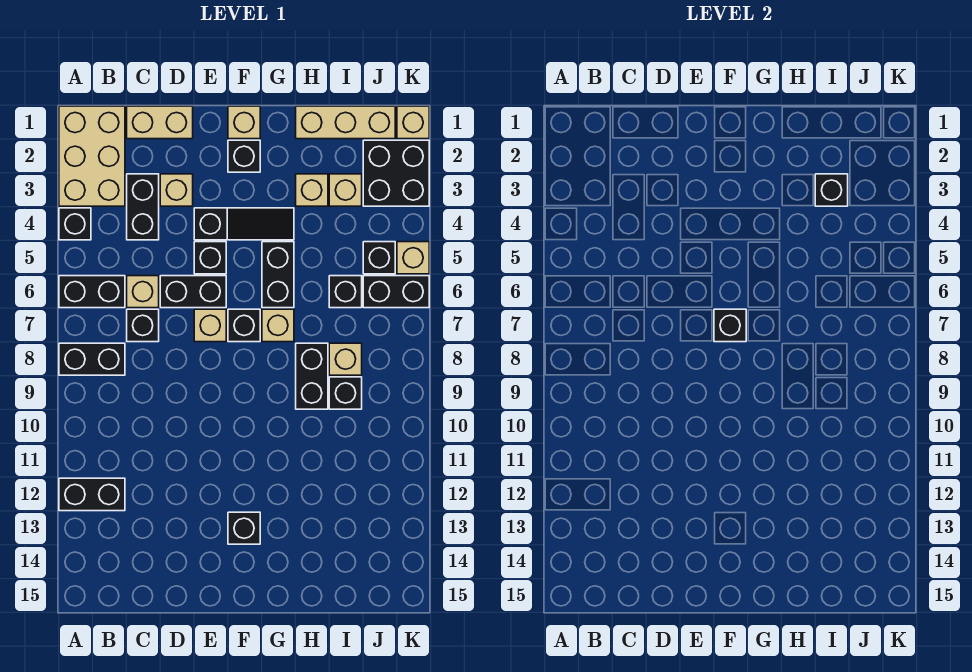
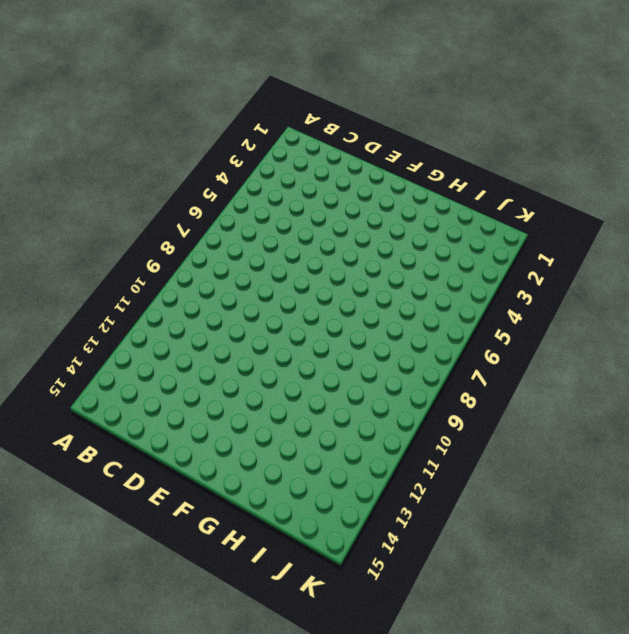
none -> tan 2x3 brick [59,106,125,206]
none -> black 1x1 brick [59,208,91,240]
none -> black 1x2 brick [59,276,125,308]
none -> black 1x2 brick [59,343,125,375]

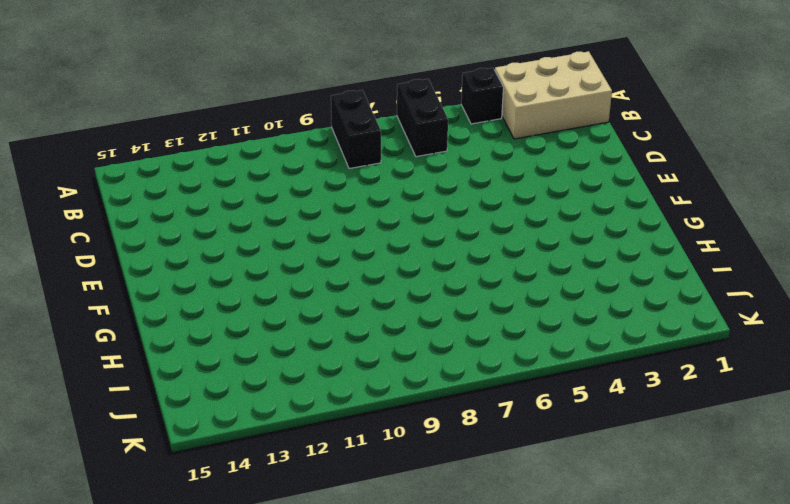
none -> black 1x2 brick [59,478,125,511]
none -> tan 1x2 brick [127,106,193,139]
none -> black 1x2 brick [127,174,159,240]
none -> tan 1x1 brick [127,276,159,308]

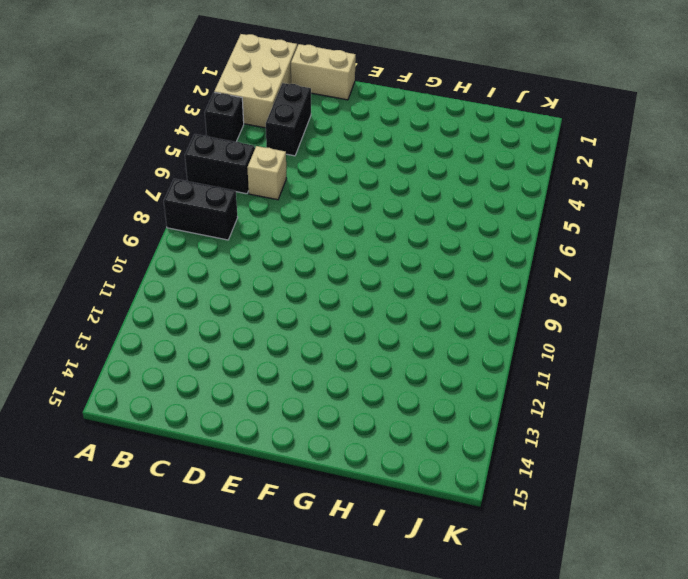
none -> black 1x2 brick [59,478,125,511]
none -> black 1x1 brick [127,309,159,342]
none -> tan 1x1 brick [160,174,193,206]
none -> black 1x2 brick [160,276,226,308]

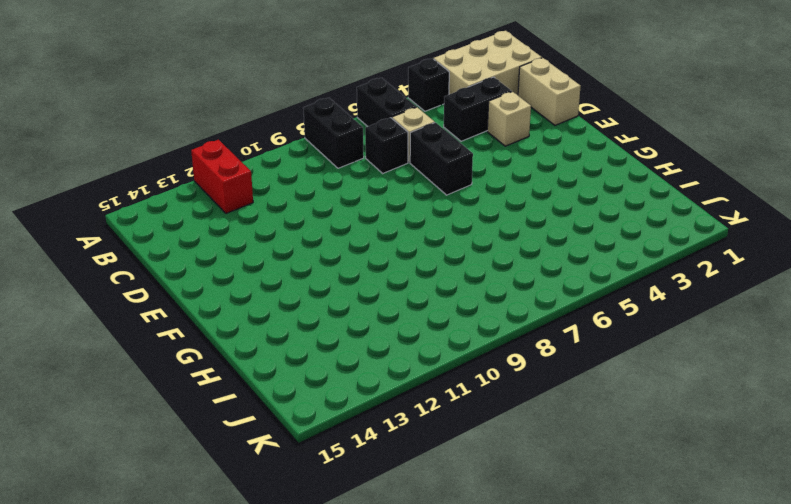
red 1x2 brick [191,140,253,213] -> black 1x2 brick [59,478,125,511]
none -> black 1x3 slope [194,208,294,240]
none -> black 1x1 brick [194,242,226,274]
none -> tan 1x1 brick [194,309,226,342]
none -> tan 1x1 brick [228,106,260,139]

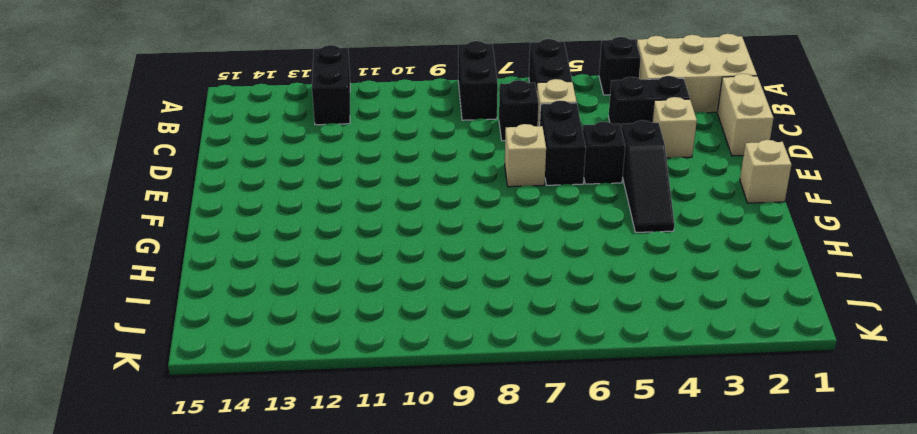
none -> black 1x1 brick [228,140,260,172]
none -> black 1x1 brick [228,309,260,342]
none -> black 1x1 brick [228,512,260,544]
none -> black 1x2 brick [262,242,294,308]

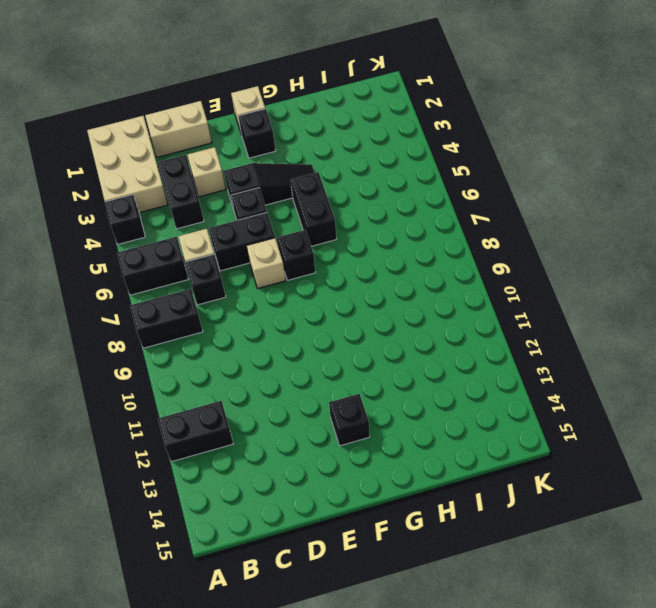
none -> tan 1x1 brick [262,309,294,342]
none -> tan 1x3 brick [296,106,395,139]
none -> tan 1x1 brick [296,174,328,206]
none -> black 1x2 brick [296,343,328,409]

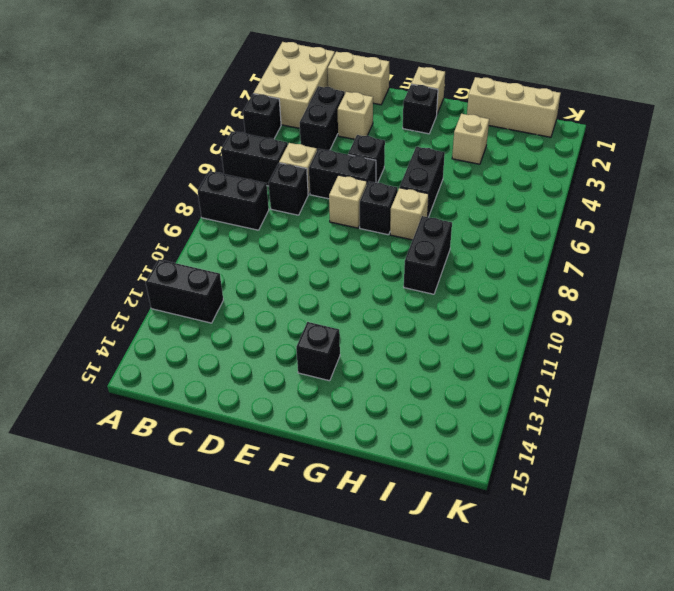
none -> black 1x3 slope [194,208,294,240]
none -> tan 1x1 brick [329,174,362,206]
none -> black 1x1 brick [329,276,362,308]
none -> tan 1x1 brick [329,343,362,375]

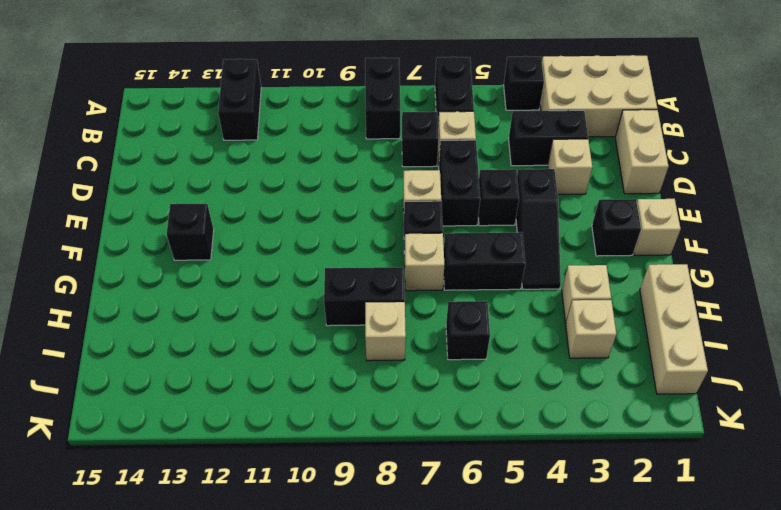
none -> black 1x1 brick [329,377,362,409]
none -> black 2x2 brick [363,140,429,206]
none -> black 1x1 brick [363,242,395,274]
none -> black 1x2 brick [363,276,429,308]

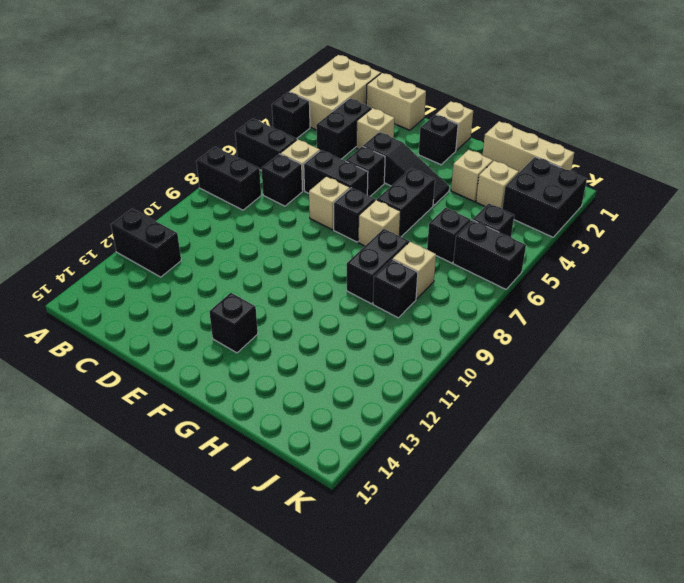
none -> tan 1x1 brick [397,106,429,139]
none -> tan 1x1 brick [397,242,429,274]
none -> black 1x1 brick [714,309,746,342]
none -> black 1x1 brick [815,174,848,206]

